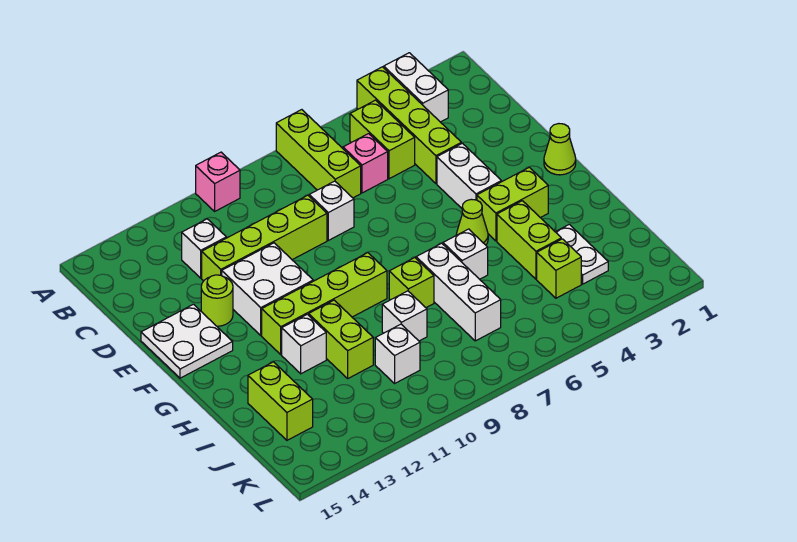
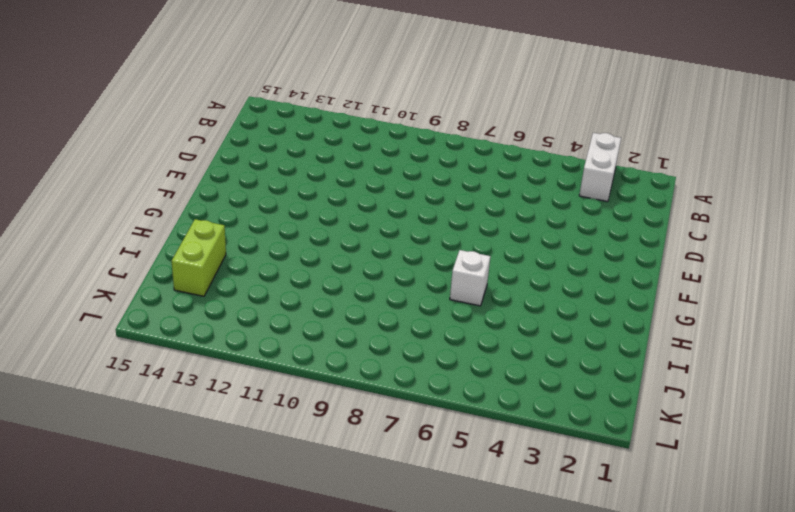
none -> lime 1x4 brick [357,67,461,184]
none -> lime 1x3 brick [276,110,361,198]
none -> pink 1x1 brick [196,152,240,211]

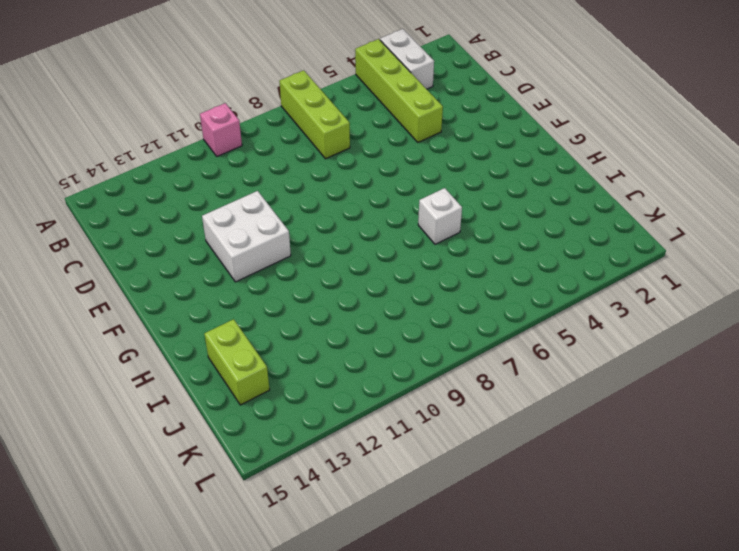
none -> lime 1x2 brick [350,100,415,179]
none -> pink 1x1 brick [343,134,388,193]
none -> white 1x1 brick [182,219,226,278]

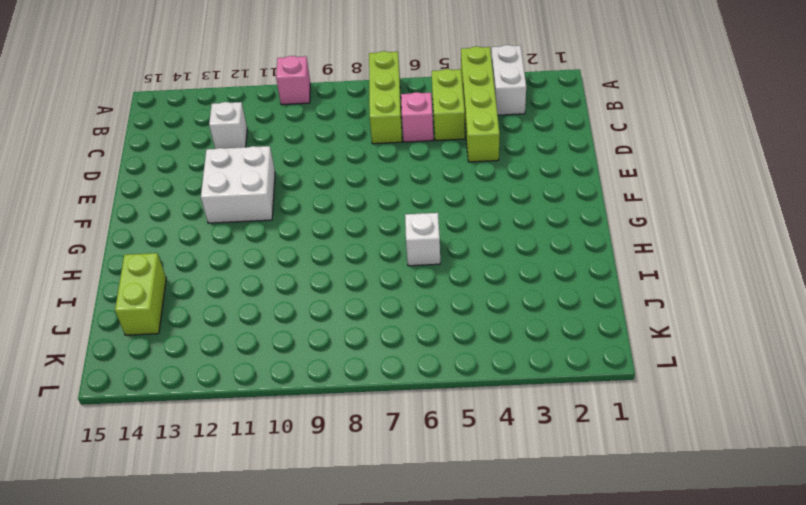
none -> white 1x1 brick [309,181,354,240]
none -> lime 1x4 brick [202,195,327,281]
none -> white 1x2 brick [437,143,501,208]

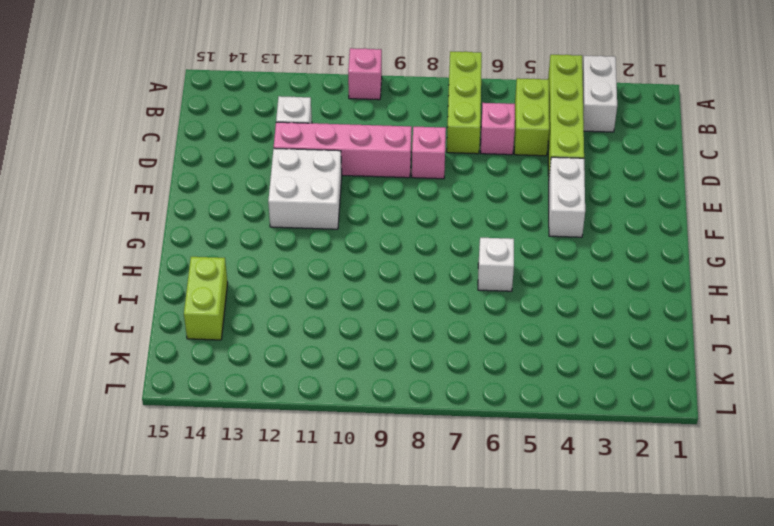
pink 1x1 brick [412,127,446,179] -> white 1x1 brick [309,181,354,240]
pink 1x4 brick [274,122,412,178] -> lime 1x4 brick [202,195,327,281]
none -> lime 1x1 round brick [201,275,233,326]
none -> white 2x2 plate [141,304,233,378]
none -> lime 1x1 cone [544,124,576,175]

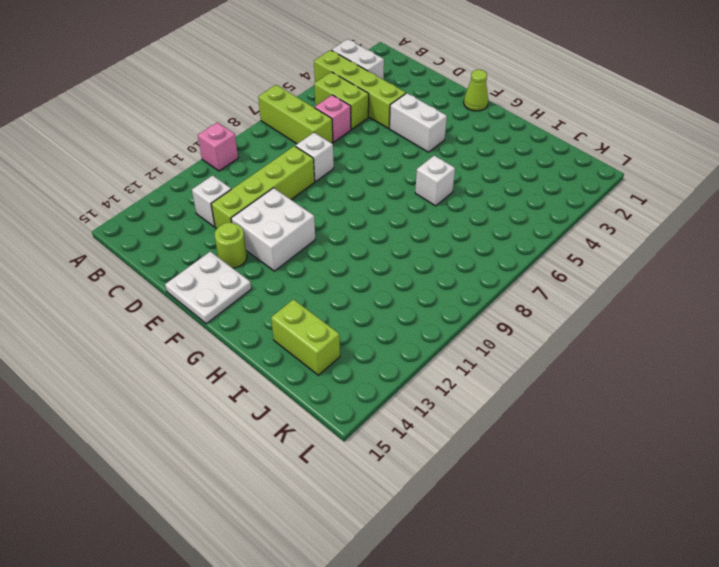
none -> lime 1x2 brick [477,167,548,241]
none -> lime 1x1 cone [456,199,488,245]
none -> lime 1x4 brick [262,253,387,354]

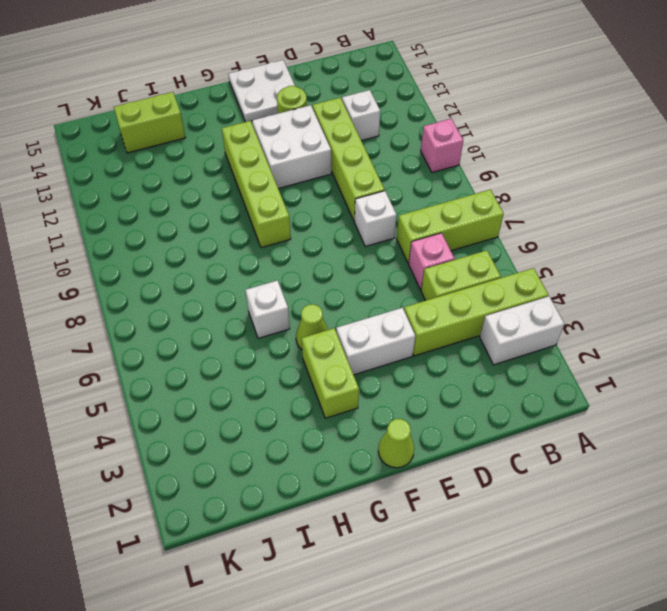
none -> lime 1x2 brick [497,201,561,279]
none -> white 1x3 brick [416,243,501,341]
none -> lime 1x1 brick [389,258,434,308]

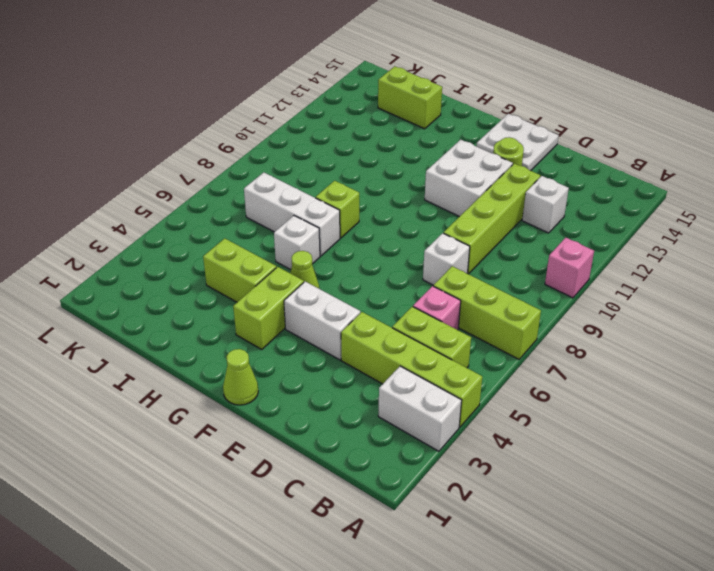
none -> lime 1x4 brick [262,253,387,354]
none -> lime 1x2 brick [309,300,373,378]
none -> white 1x1 brick [282,314,326,374]

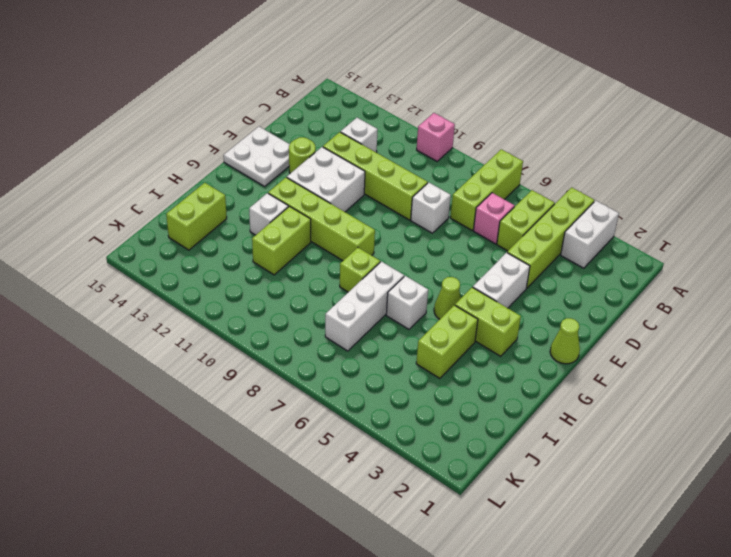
none -> white 1x2 plate [556,224,608,284]
none -> white 1x1 brick [382,291,427,341]
none -> lime 1x1 brick [537,239,581,298]

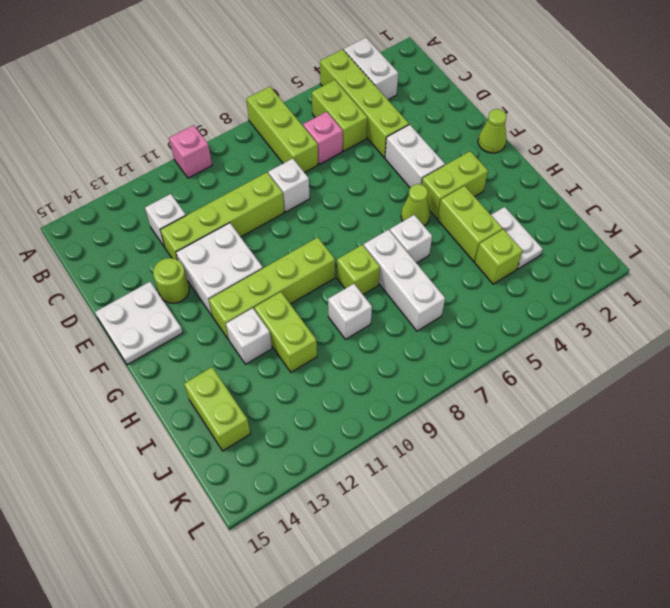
none -> white 1x1 brick [375,324,420,383]

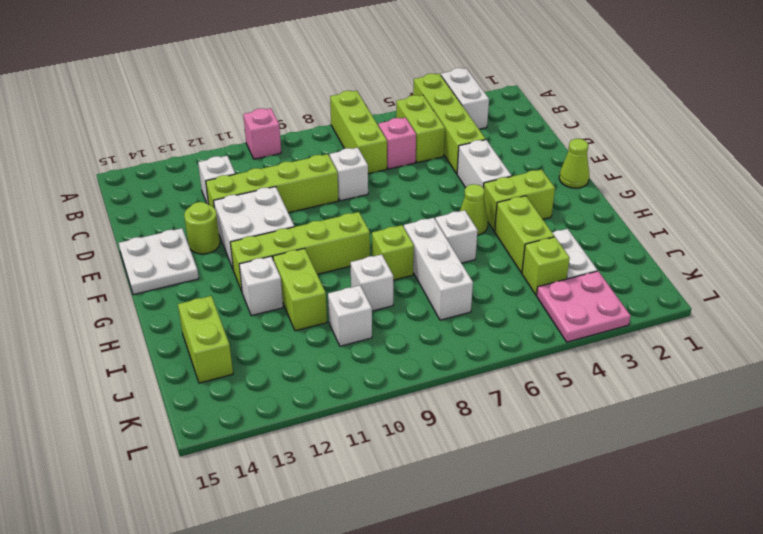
pink 2x2 plate [537,271,631,342] -> none

